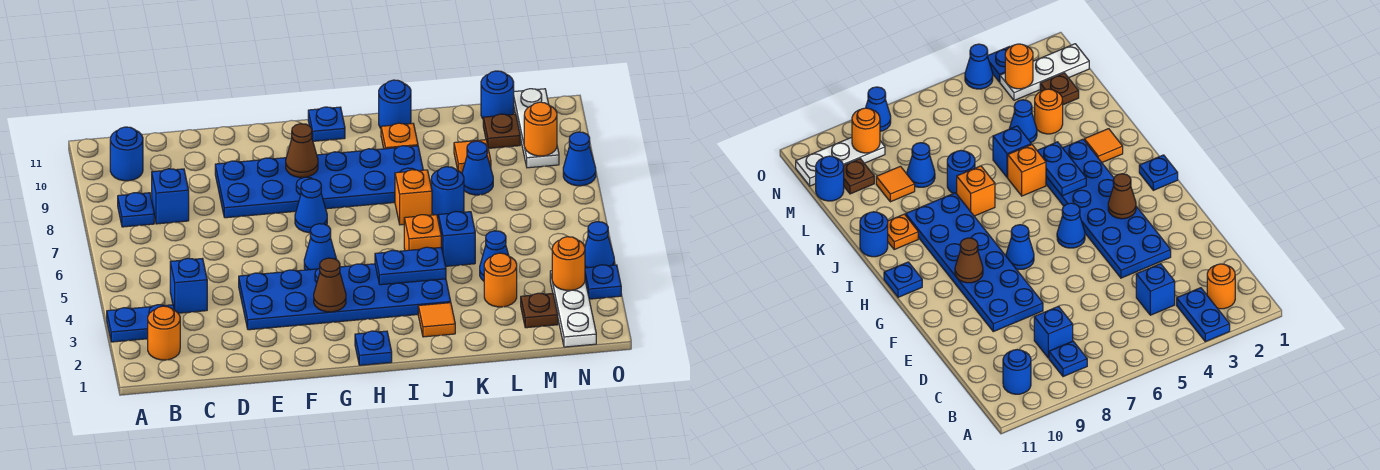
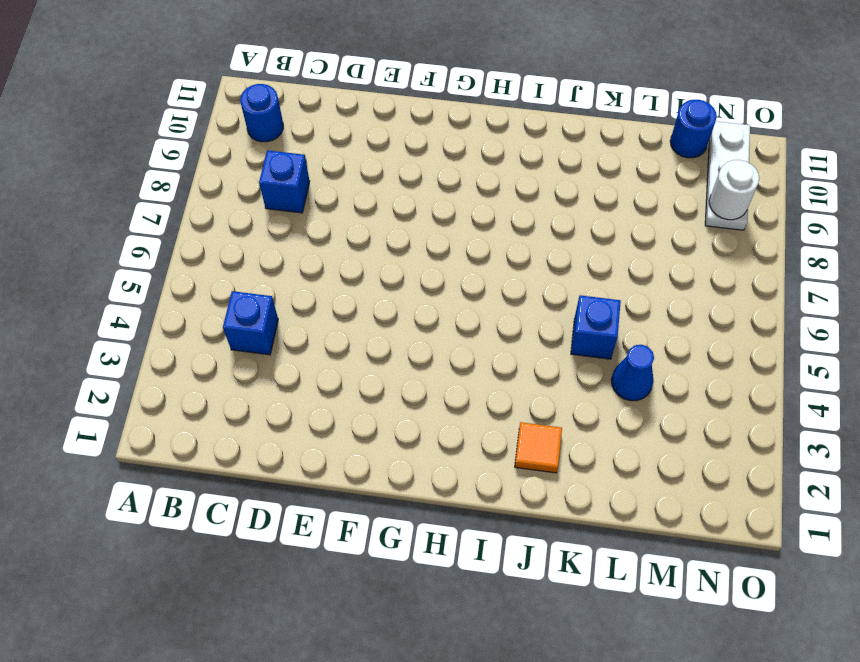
white 1x1 round brick [709,160,759,220] -> orange 1x1 round brick [524,102,557,156]
none -> blue 1x2 plate [107,305,174,342]
none -> orange 1x1 round brick [148,306,180,360]
none -> blue 1x1 plate [118,193,154,227]
none -> blue 2x6 plate [239,264,451,330]

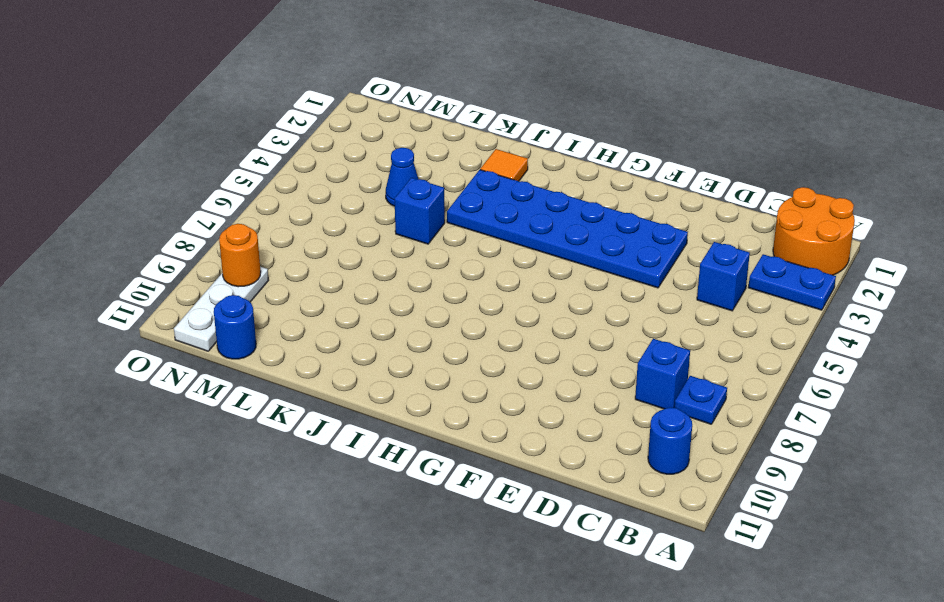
orange 2x2 round brick [773,187,855,275] -> orange 1x1 round brick [148,306,180,360]
none -> blue 2x6 plate [215,146,423,218]
none -> blue 1x1 cone [304,224,337,270]
none -> blue 1x1 cone [295,179,327,233]
none -> blue 1x1 plate [355,331,392,365]

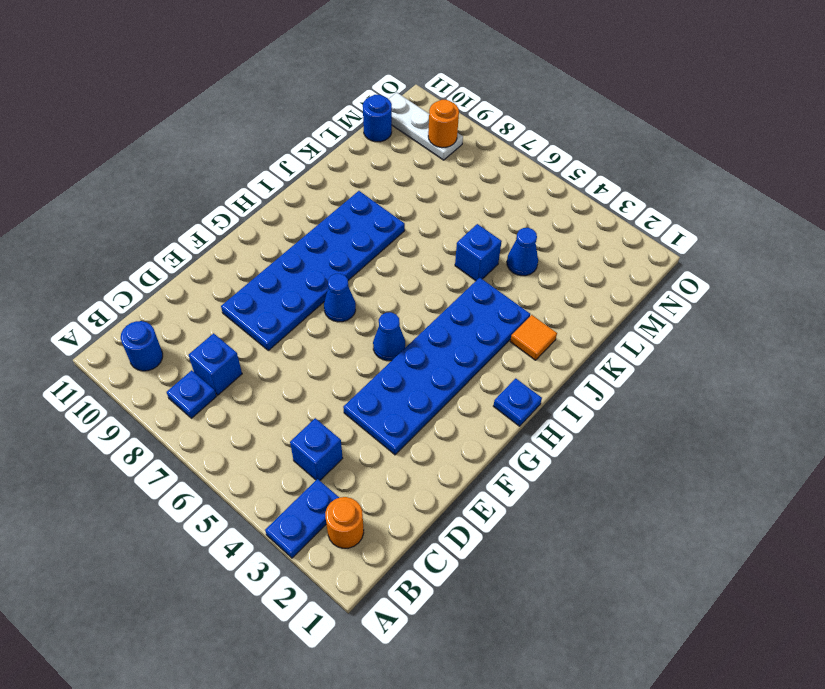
none -> blue 1x1 plate [308,107,345,141]
none -> orange 1x1 brick [404,215,441,251]
none -> orange 1x1 brick [395,170,432,225]
none -> orange 1x1 plate [381,123,418,149]

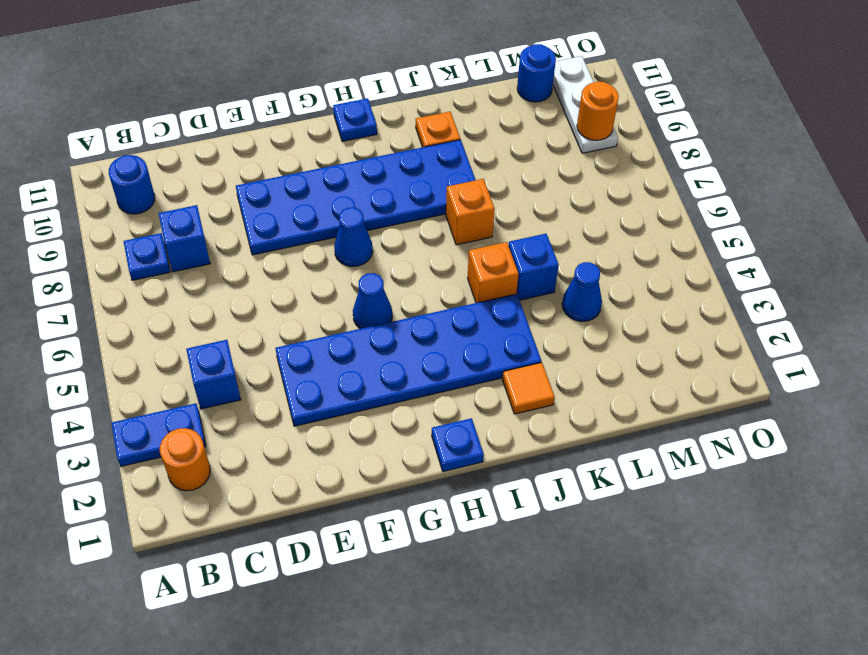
none -> blue 1x1 round brick [379,80,411,128]
none -> blue 1x1 round brick [431,167,464,219]
none -> orange 1x1 round brick [484,253,517,307]
none -> blue 1x1 cone [462,141,493,195]

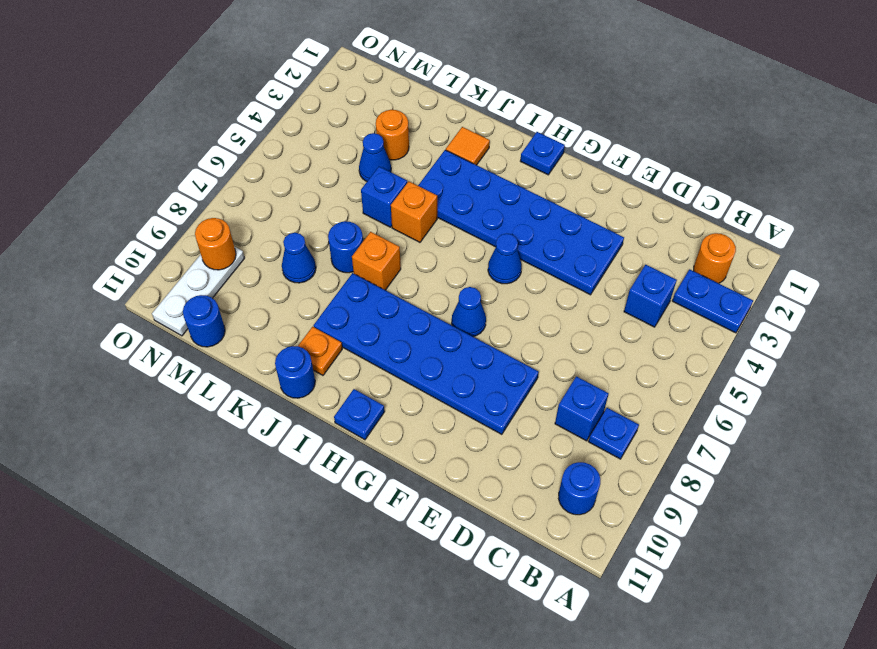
none -> orange 1x1 tile [454,140,491,173]
none -> brown 1x1 plate [521,293,558,328]
none -> brown 1x1 plate [483,114,520,148]
none -> white 1x3 plate [550,271,596,347]

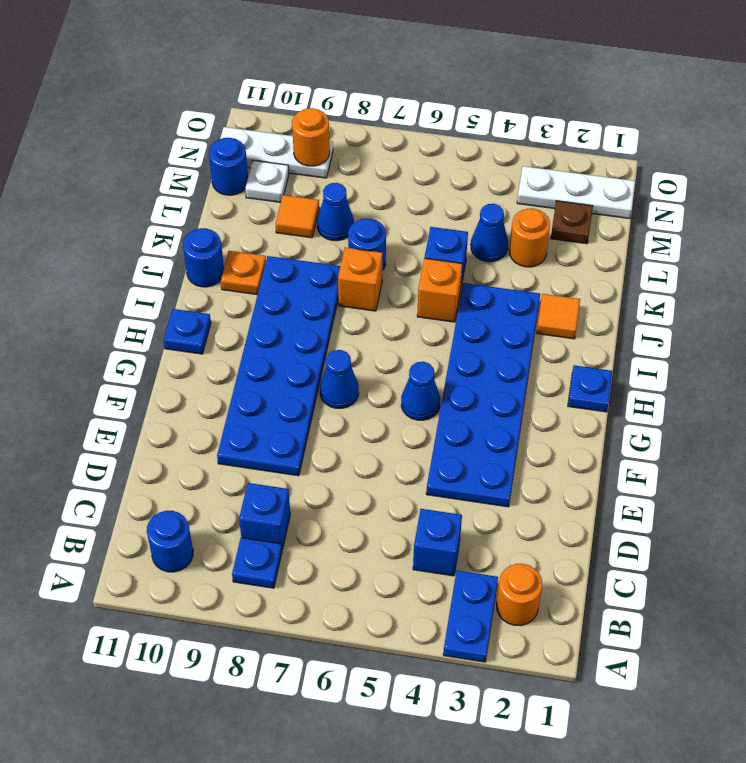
white 1x1 plate [245,161,289,202] -> brown 1x1 plate [483,114,520,148]
none -> blue 1x1 plate [585,265,621,299]
none -> blue 1x1 cone [585,222,614,268]
none -> blue 1x1 cone [563,132,596,186]
none -> brown 1x1 cone [314,258,346,312]

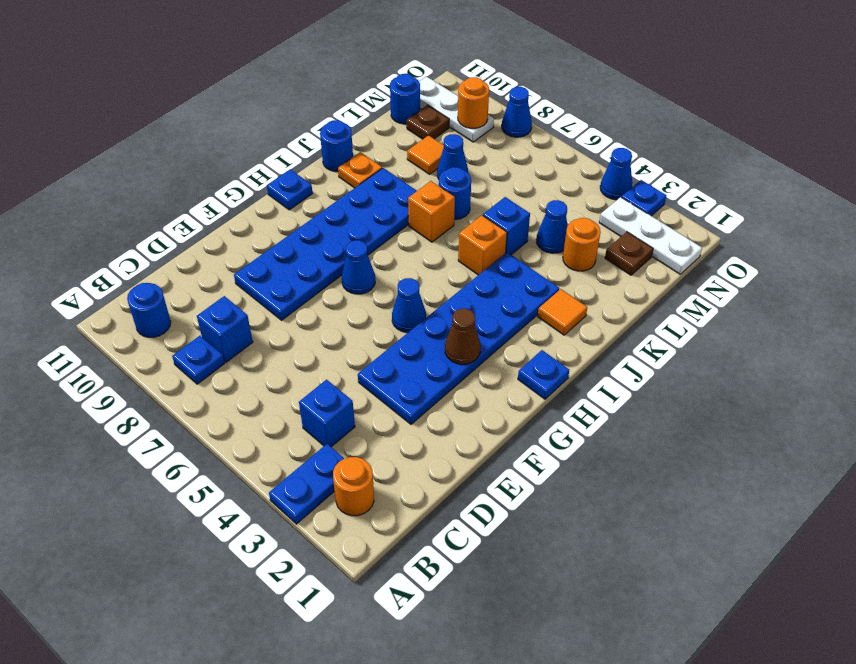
none -> brown 1x1 cone [286,124,318,177]
none -> blue 1x2 plate [375,247,446,285]
none -> orange 1x1 round brick [552,237,585,290]

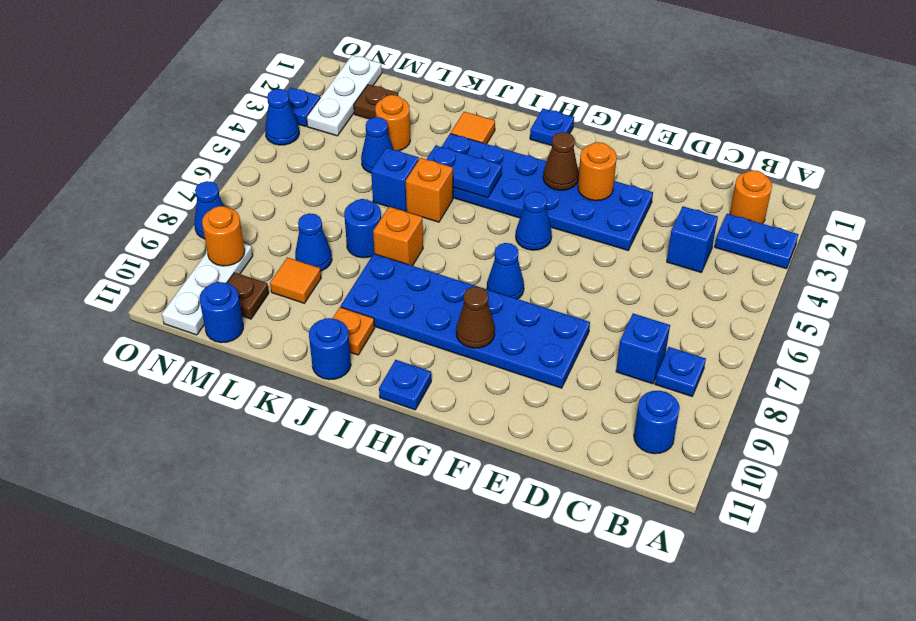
orange 1x1 round brick [578,142,617,201] -> orange 1x1 round brick moved to [552,237,585,290]

